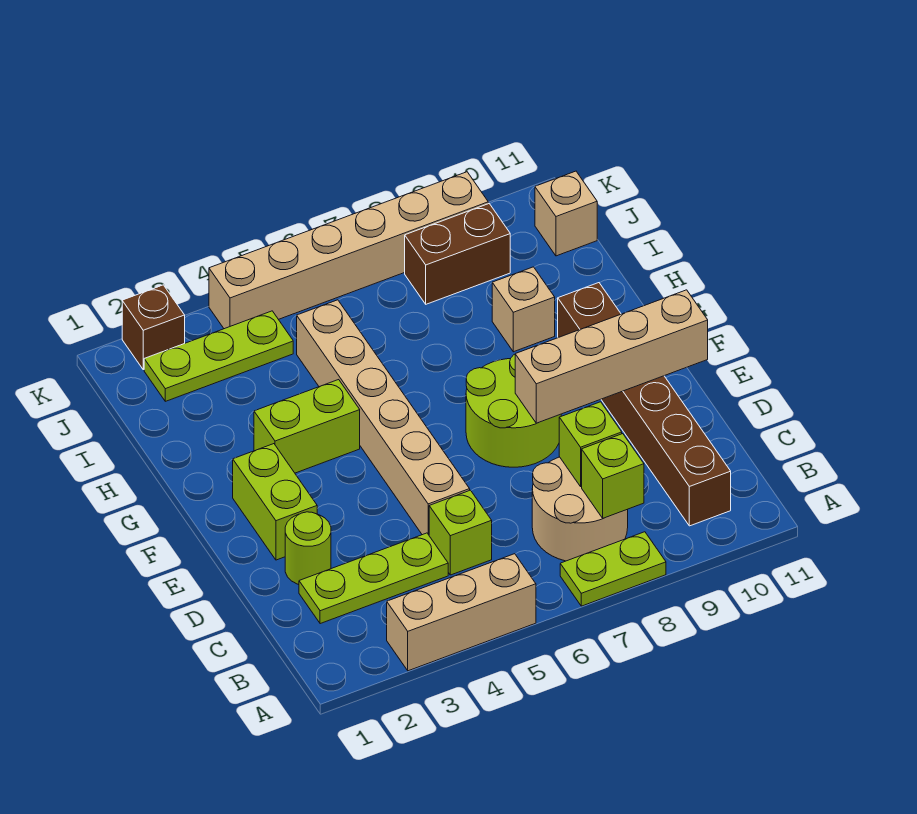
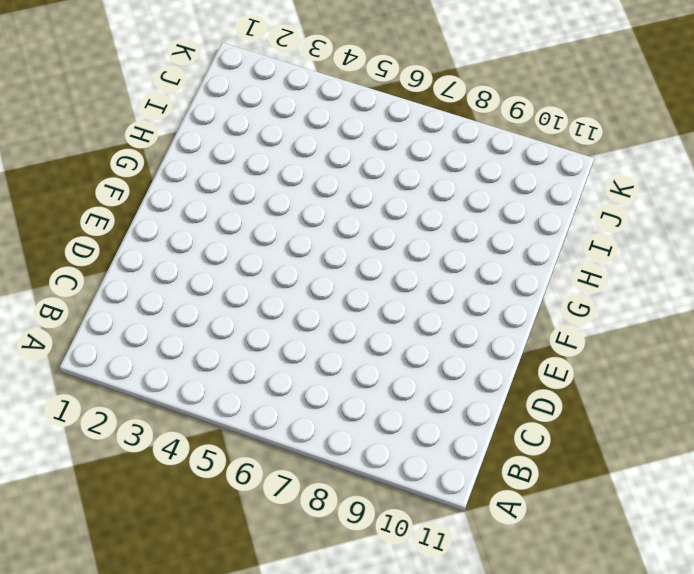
none -> tan 1x3 brick [387,554,536,671]
none -> lime 1x2 plate [560,532,666,606]
none -> tan 2x2 round brick [532,457,628,561]

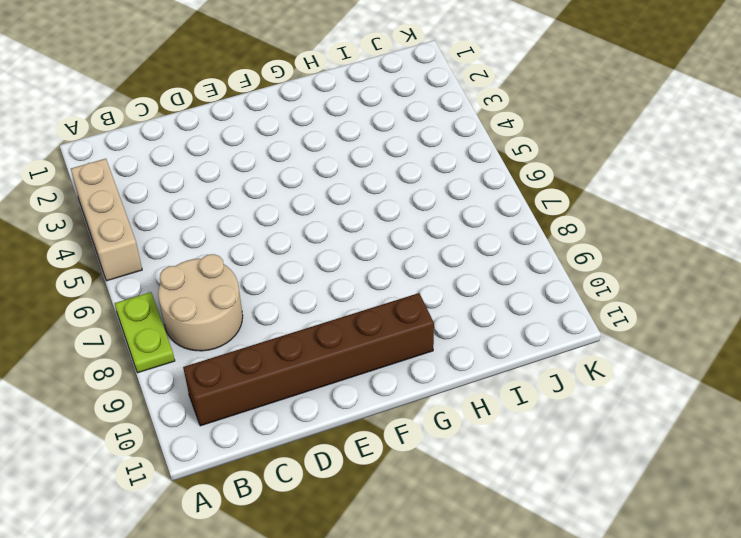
none -> lime 1x3 plate [299,533,448,624]
none -> lime 1x1 brick [429,490,492,575]
none -> lime 1x1 round brick [285,512,331,585]

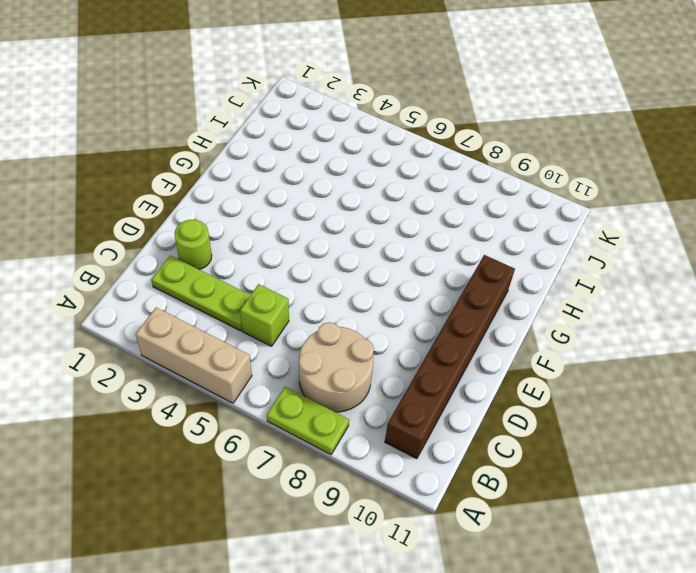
none -> tan 1x6 brick [297,300,470,535]
none -> lime 1x2 brick [233,444,317,560]
none -> lime 2x2 round brick [466,354,561,467]

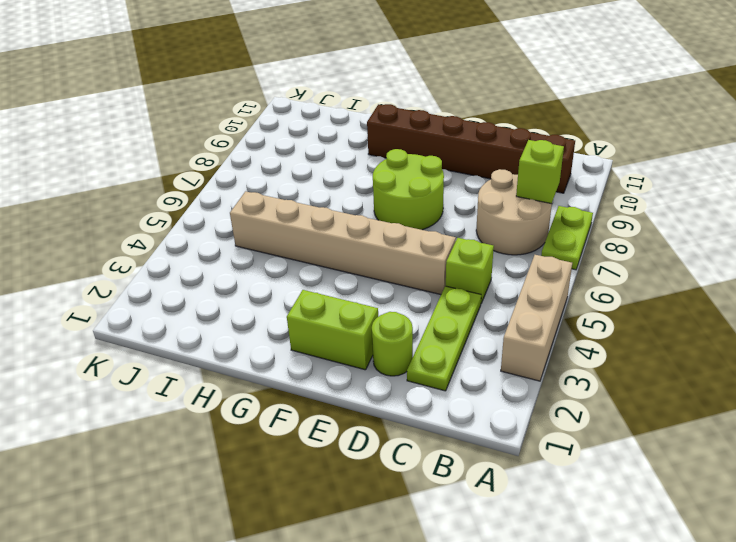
none -> lime 1x2 brick [254,380,360,473]
none -> tan 1x1 brick [492,267,555,352]
none -> lime 1x3 plate [144,311,293,401]

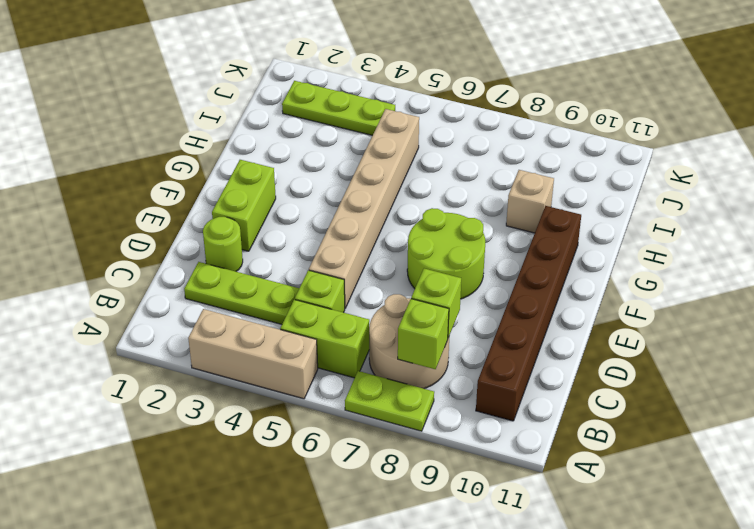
lime 1x2 brick [280,299,369,378] -> lime 1x2 brick moved to [254,380,360,473]
none -> brown 1x2 brick [405,204,510,304]
none -> tan 1x1 brick [535,171,597,256]
none -> brown 1x1 brick [122,285,185,370]

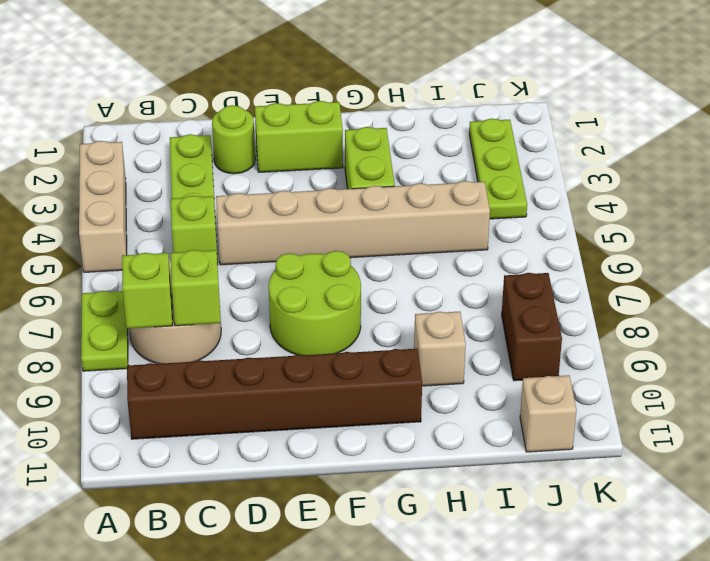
none -> brown 1x1 brick [122,285,185,370]
none -> tan 1x6 brick [209,172,488,329]
none -> tan 1x4 brick [515,290,708,423]

